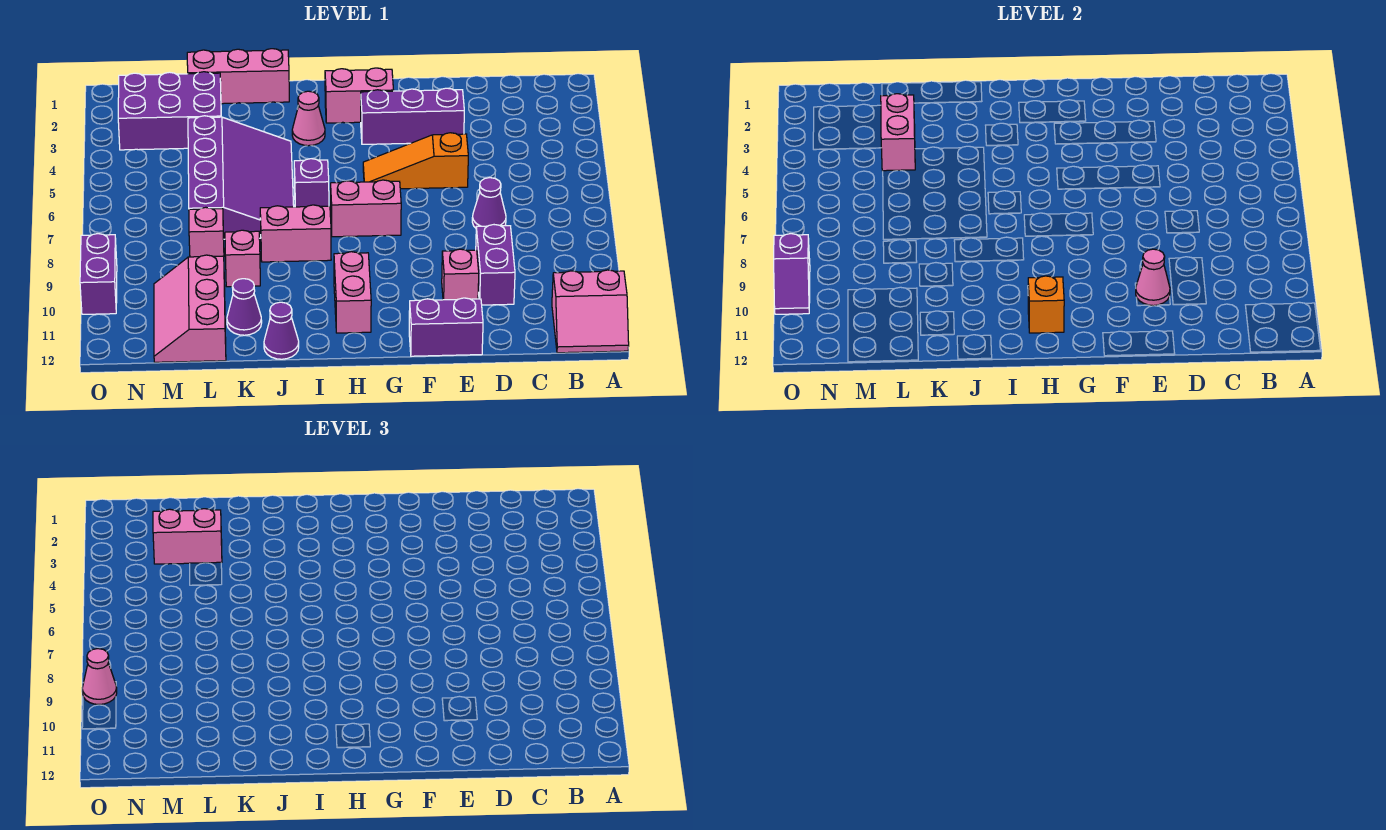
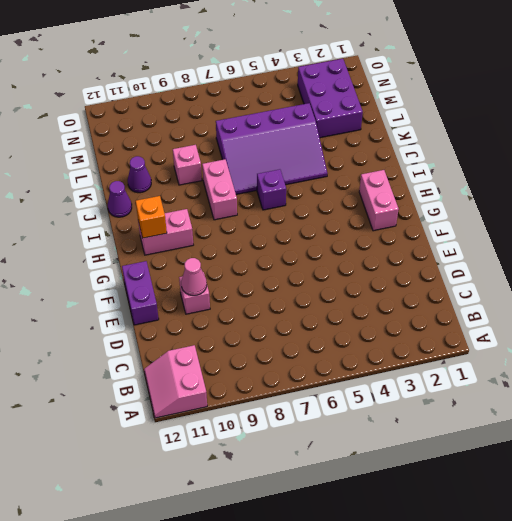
none -> purple 1x1 cone [472,178,506,228]
none -> purple 1x2 brick [476,225,515,305]
none -> purple 1x3 brick [361,88,464,144]

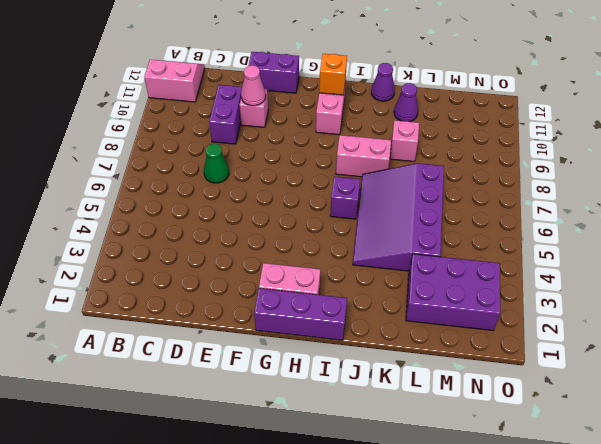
green 1x1 cone [204,144,229,183] -> purple 1x1 cone [472,178,506,228]
purple 1x3 brick [254,288,347,340] -> purple 1x3 brick moved to [361,88,464,144]
none -> orange 1x3 slope [363,133,468,189]
none -> pink 1x2 brick [331,180,401,237]
none -> pink 1x1 cone [292,91,325,146]

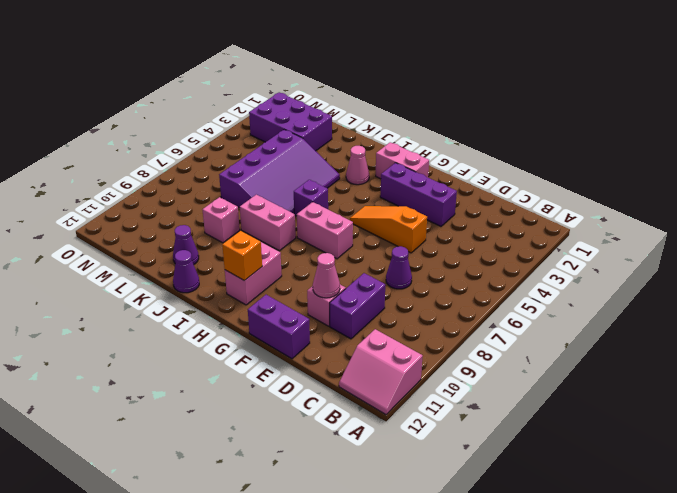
none -> pink 1x3 brick [187,49,289,104]
none -> pink 1x1 brick [189,207,224,257]
none -> pink 2x3 slope [154,255,226,362]

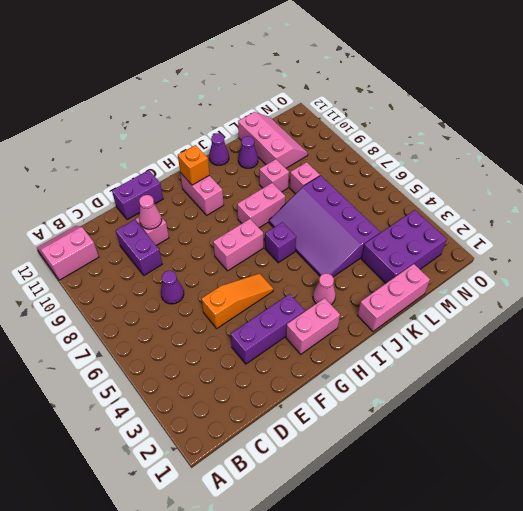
none -> purple 1x2 brick [80,234,117,314]
none -> pink 1x2 brick [881,94,915,171]
none -> purple 1x2 slope [774,234,810,314]

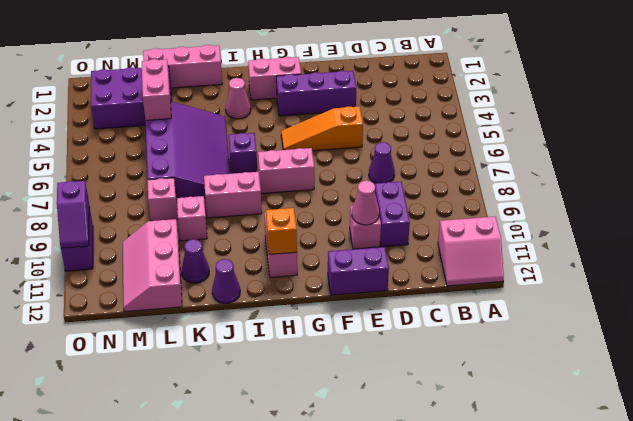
none -> pink 1x2 brick [153,509,222,564]
none -> pink 1x1 cone [82,649,117,704]

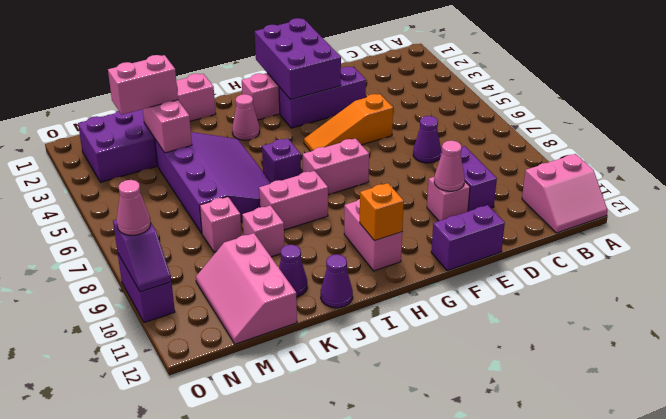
purple 2x3 brick [255,18,341,100] -> none

